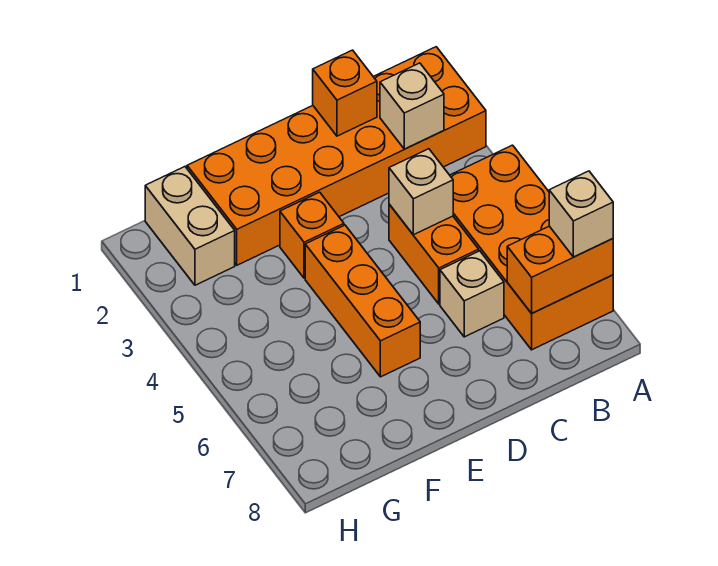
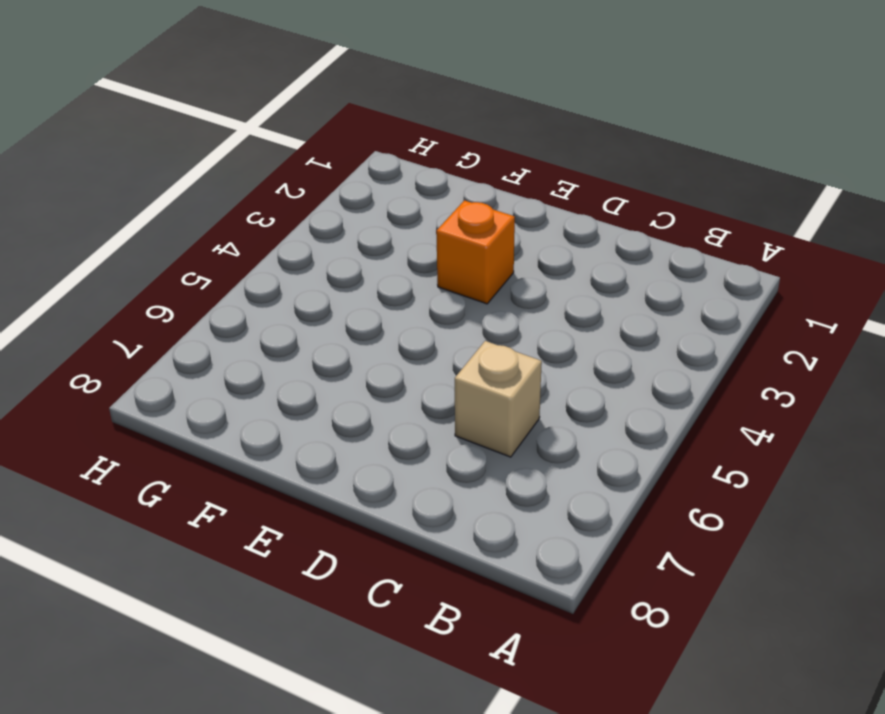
none -> orange 2x6 brick [187,47,486,265]
none -> orange 2x4 brick [450,145,613,350]
none -> orange 1x2 brick [389,204,479,304]

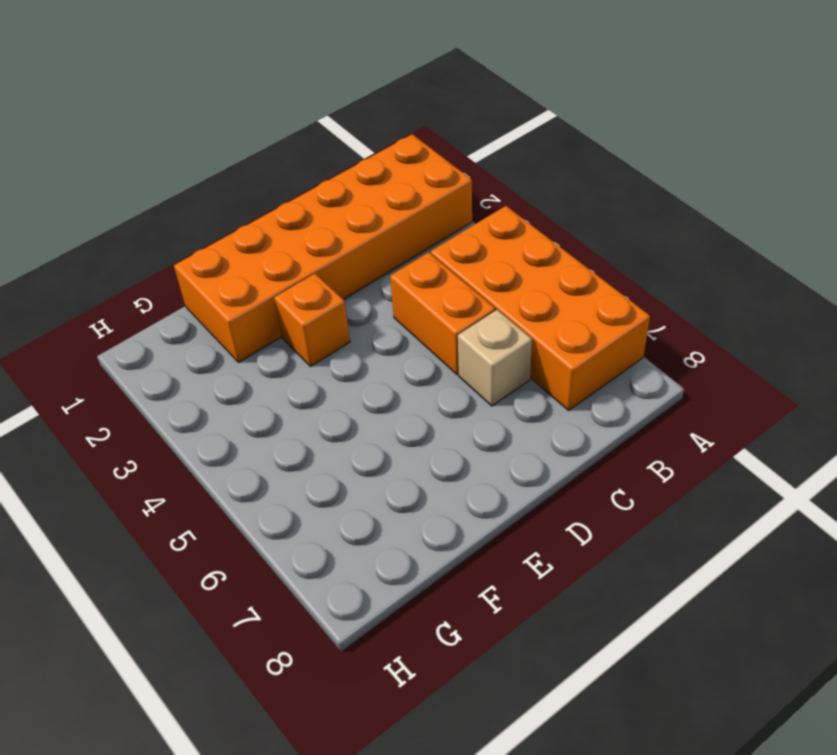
none -> orange 1x3 brick [305,225,420,377]
none -> tan 1x2 brick [145,167,235,285]
none -> orange 1x2 brick [507,226,613,313]

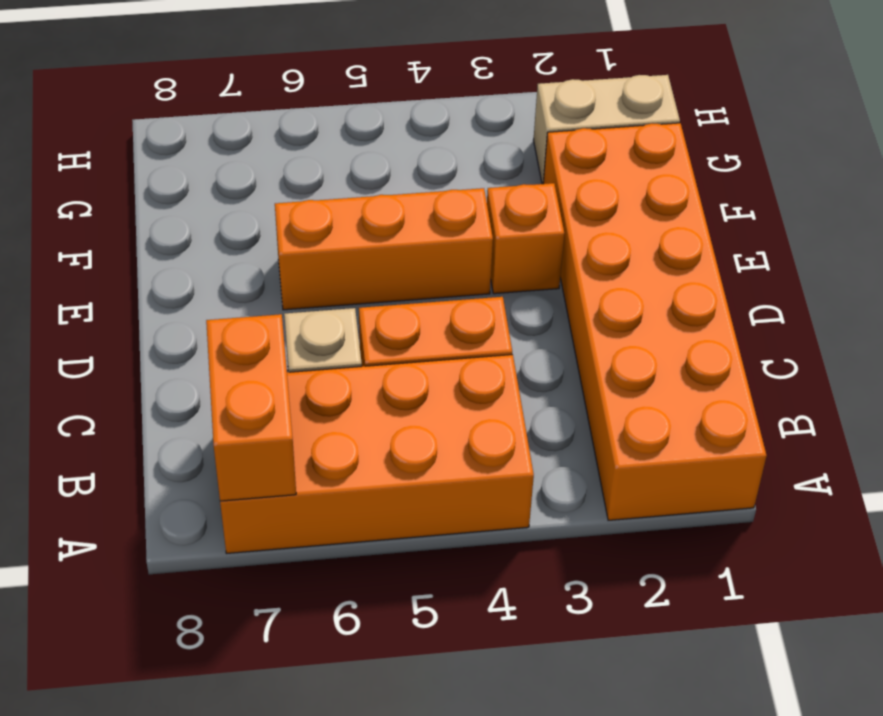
none -> tan 1x1 brick [380,63,444,149]
none -> orange 1x1 brick [313,50,377,136]
none -> tan 1x1 brick [389,149,453,235]

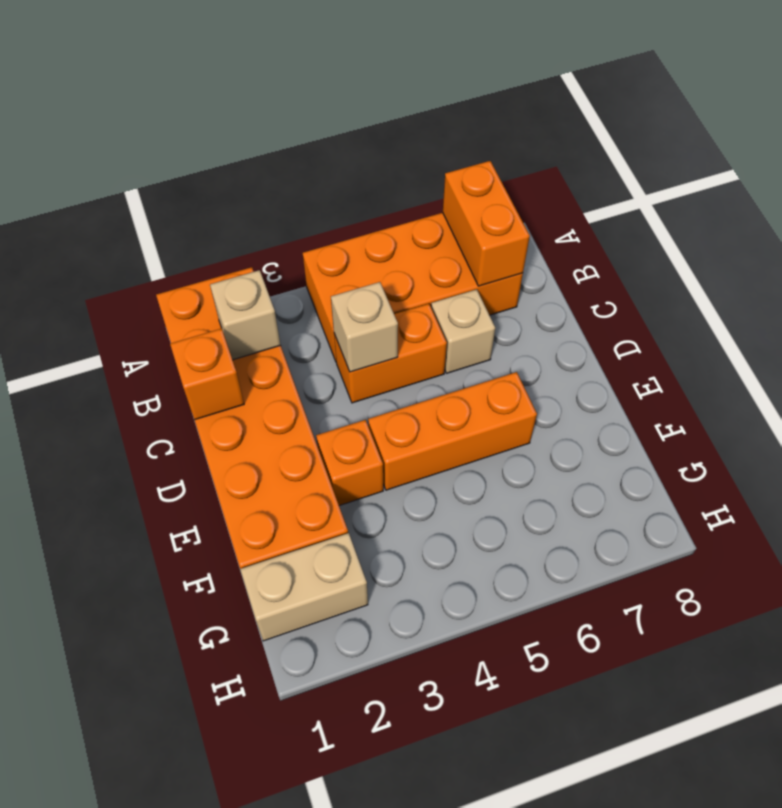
none -> tan 1x1 brick [549,171,613,257]

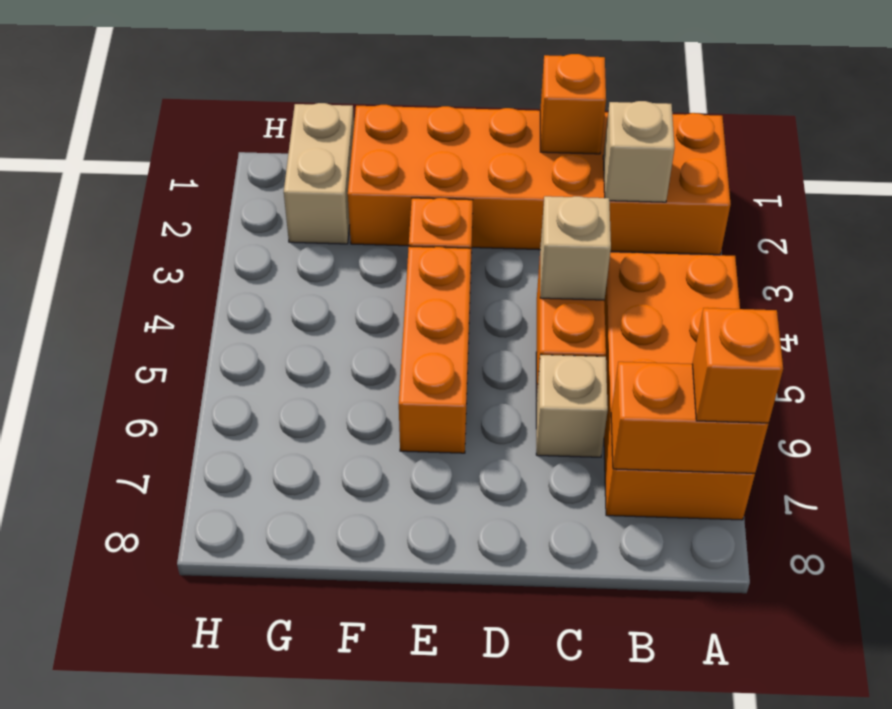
orange 1x1 brick [692,308,783,423] -> tan 1x1 brick [549,171,613,257]

